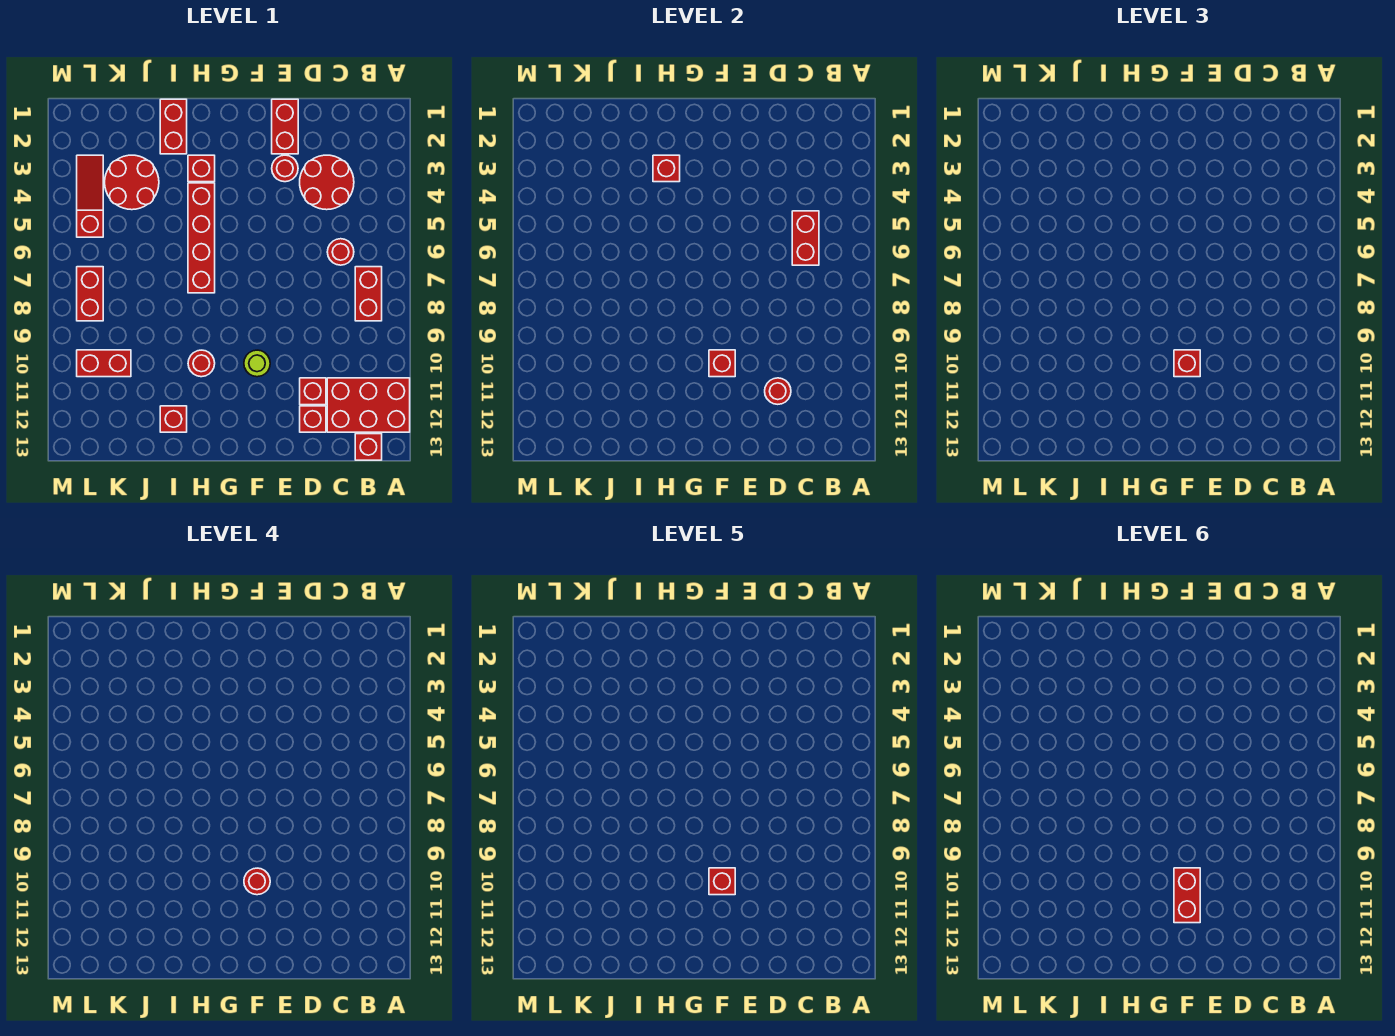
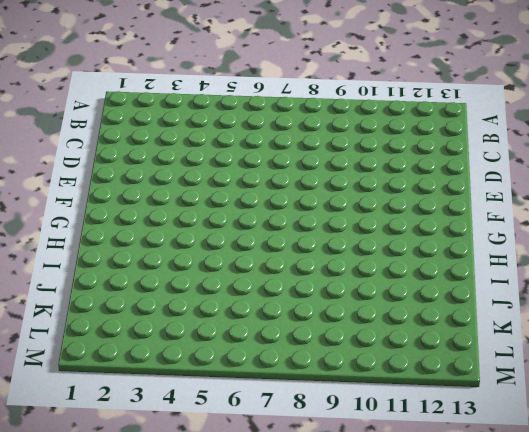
none -> red 2x3 brick [327,378,410,432]
none -> red 1x2 brick [355,267,382,321]
none -> red 1x1 brick [355,434,382,460]

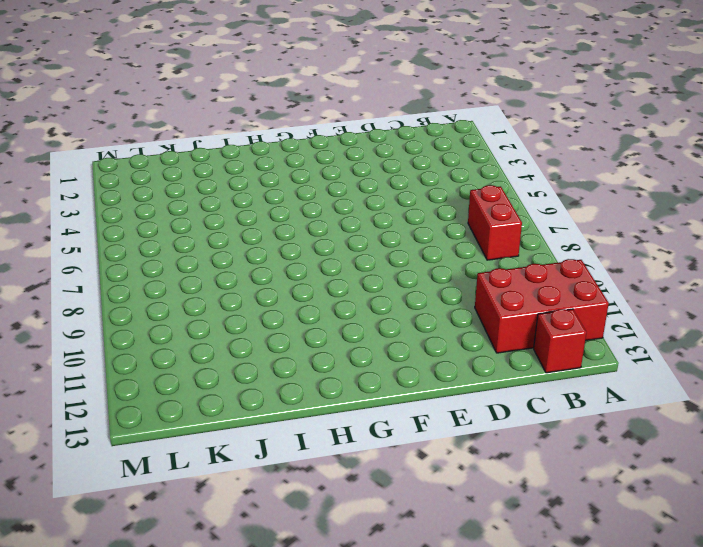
none -> red 2x2 round brick [300,155,354,210]
none -> red 1x1 round brick [327,239,354,265]
none -> red 1x1 brick [300,378,326,405]

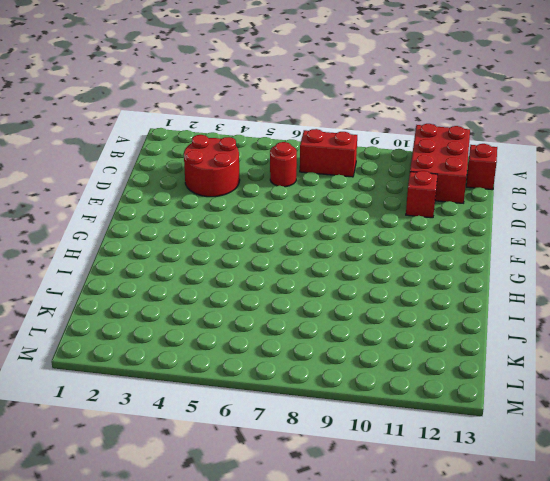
none -> red 1x1 brick [300,406,326,432]
none -> red 1x2 brick [272,99,298,154]
none -> red 1x1 round brick [272,155,298,182]

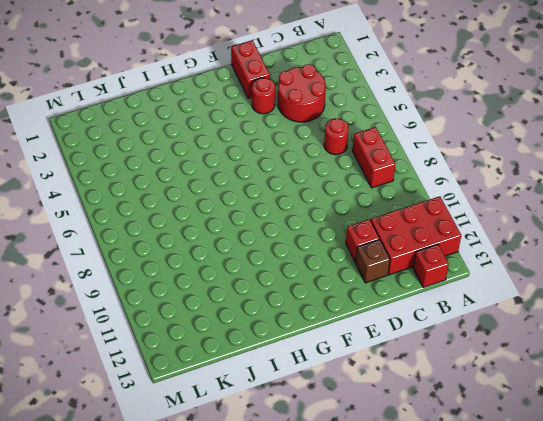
brown 1x1 brick [356,240,390,283] -> red 1x1 brick [300,406,326,432]
none -> lime 1x1 round brick [244,350,270,377]
none -> red 1x1 brick [188,155,215,182]
none -> red 1x4 brick [188,183,215,293]

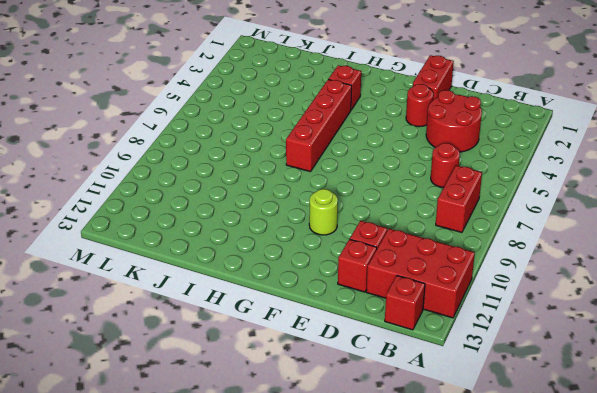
none -> red 1x1 round brick [188,350,215,377]
none -> red 1x2 brick [160,99,187,154]
none -> red 1x1 brick [160,406,187,432]

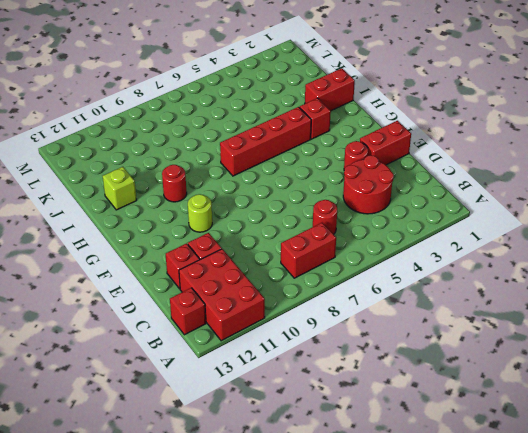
lime 1x1 brick [103,167,137,210] -> red 1x1 brick [160,406,187,432]
none -> red 2x2 round brick [105,155,159,210]
none -> red 1x2 brick [77,350,131,377]
none -> red 1x3 slope [77,155,103,237]

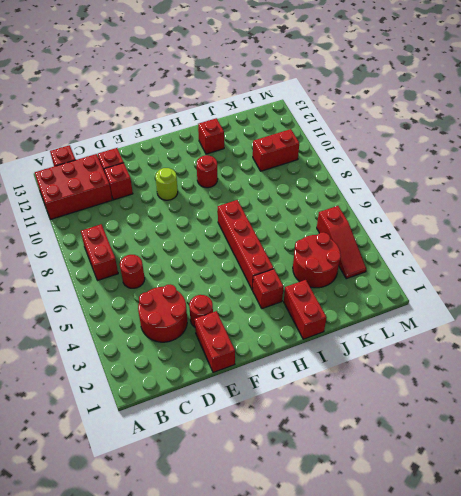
none -> red 1x2 brick [77,267,103,321]
none -> red 1x2 brick [792,211,819,265]
none -> red 1x1 round brick [765,378,791,404]

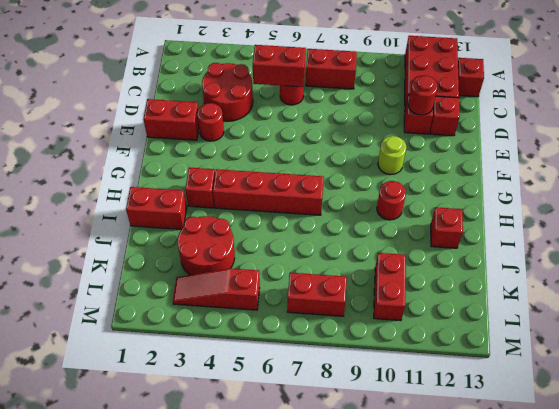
none -> red 1x1 brick [709,350,735,377]
none -> red 1x1 brick [653,155,680,182]
none -> red 1x1 brick [1174,350,1200,377]

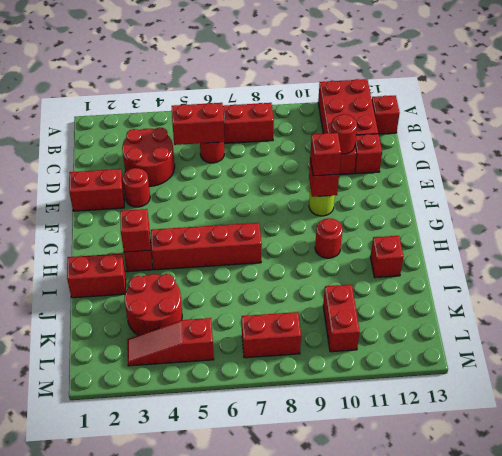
none -> red 1x1 round brick [244,868,270,895]
none -> red 1x1 brick [709,868,735,895]
none -> red 1x2 brick [1174,868,1200,923]

